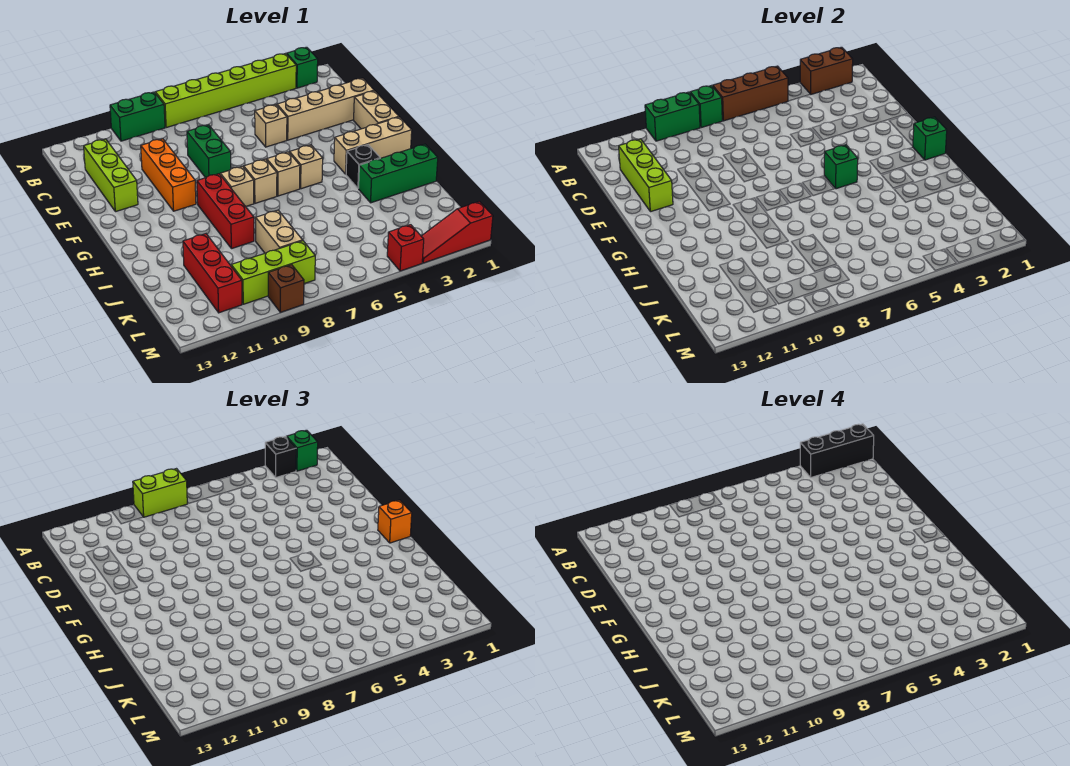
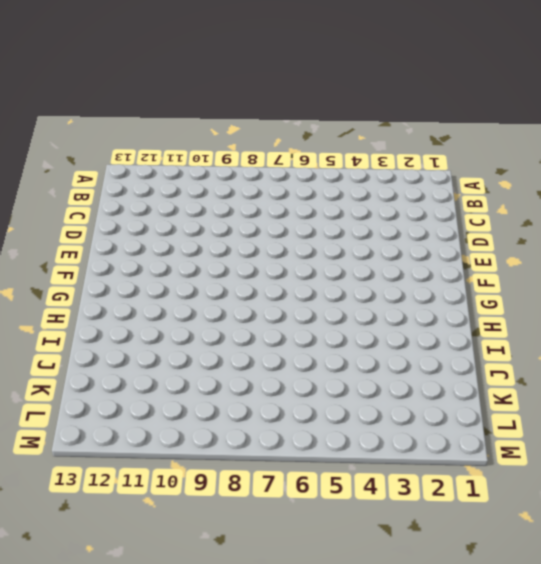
none -> green 1x1 brick [287,47,318,88]
none -> lime 1x6 brick [155,54,296,128]
none -> green 1x2 brick [110,92,165,141]
none -> lime 1x3 brick [84,139,138,212]

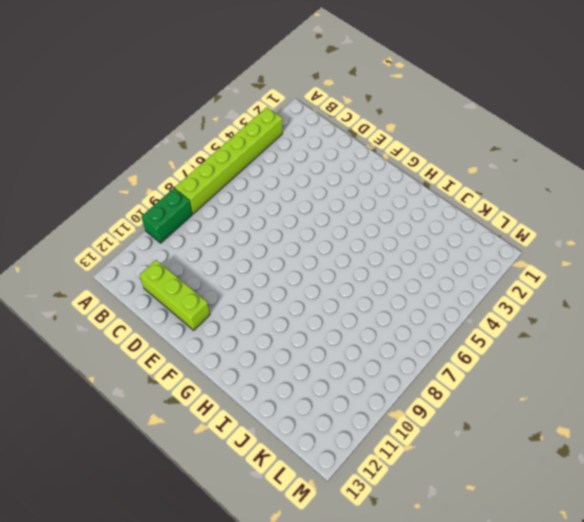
none -> green 1x1 brick [287,47,318,88]
none -> tan 1x4 brick [277,78,374,140]
none -> tan 1x1 brick [255,104,287,147]
none -> green 1x2 brick [187,125,231,178]

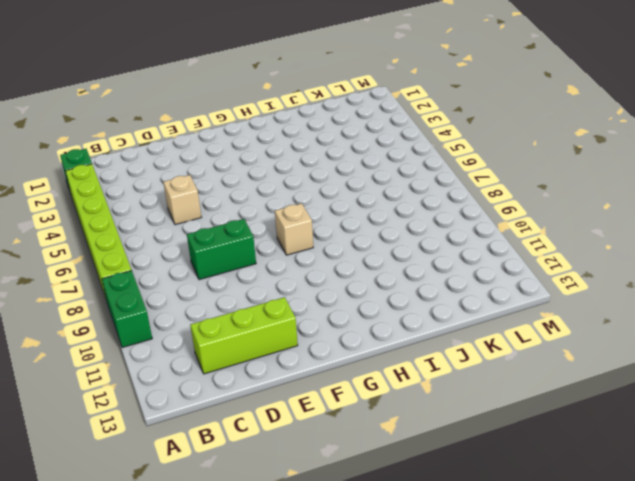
none -> tan 1x4 brick [277,78,374,140]
none -> orange 1x3 brick [141,139,196,211]
none -> tan 1x2 brick [354,91,399,129]
none -> tan 1x3 brick [334,117,412,174]

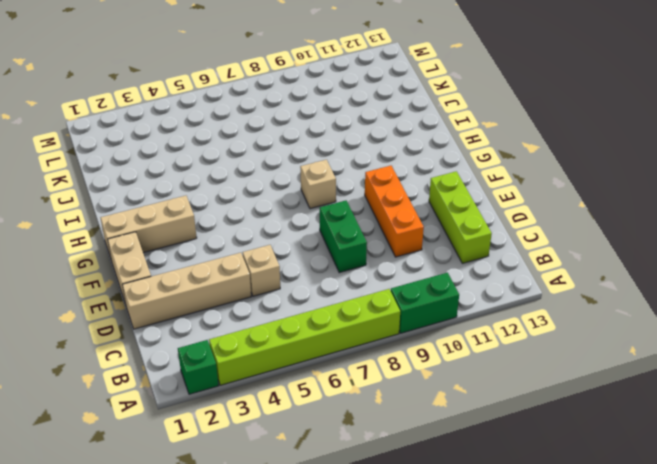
none -> tan 1x1 brick [290,145,323,189]
none -> tan 1x1 brick [267,152,300,196]
none -> tan 1x1 brick [244,159,277,203]
none -> red 1x3 brick [197,174,254,249]

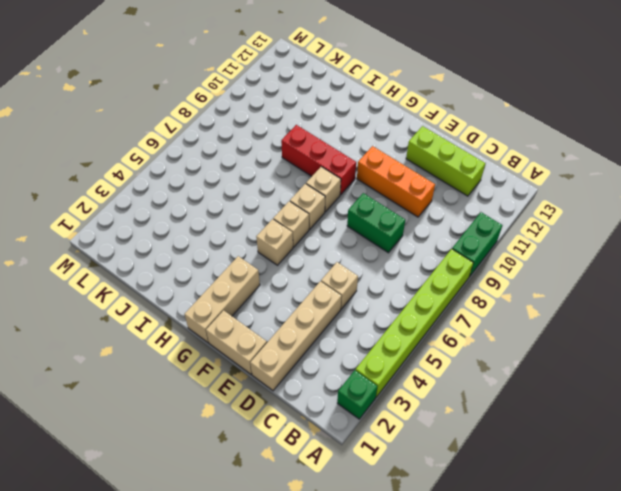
none -> black 1x1 brick [346,145,380,188]
none -> green 1x3 brick [359,144,438,203]
none -> tan 1x2 brick [256,210,303,253]
none -> red 1x3 brick [183,234,242,313]

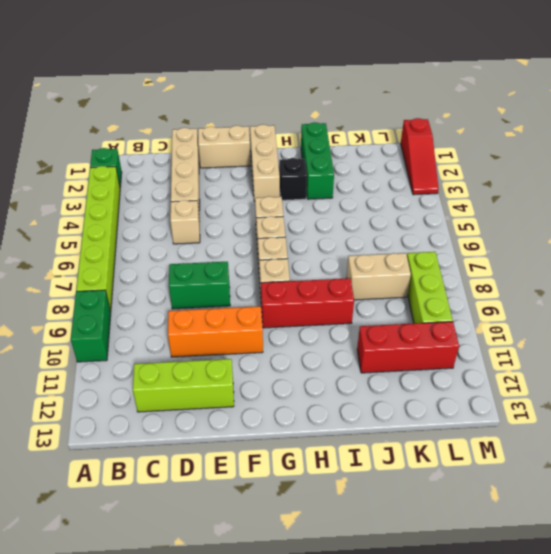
none -> red 1x1 brick [387,225,424,271]
none -> brown 1x1 brick [268,265,304,312]
none -> brown 1x2 brick [800,47,853,94]
none -> brown 1x3 brick [713,66,788,121]

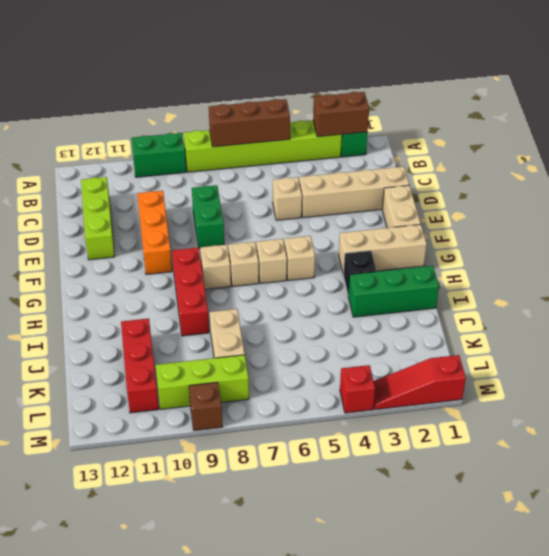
none -> green 1x1 brick [690,86,722,128]
none -> green 1x2 brick [645,92,700,141]
none -> lime 1x3 brick [619,139,673,212]
none -> green 1x1 brick [913,117,947,160]

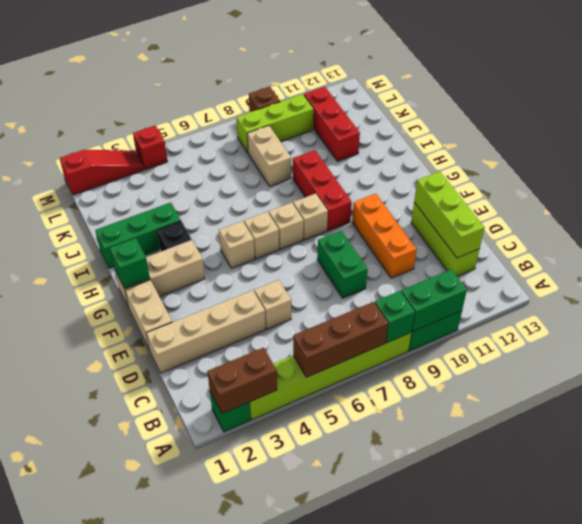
none -> green 1x1 brick [824,145,858,189]
none -> green 1x1 brick [287,430,318,471]
none -> black 1x1 brick [265,437,296,477]
none -> lime 1x2 brick [133,469,187,517]

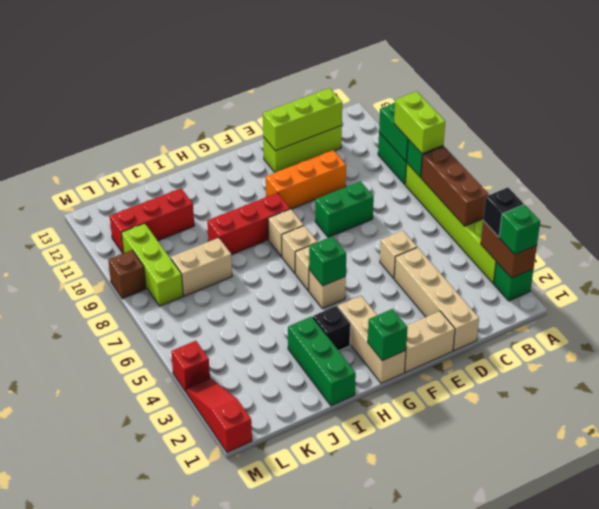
none -> orange 1x1 brick [378,500,412,543]
none -> black 1x3 brick [800,424,874,477]

